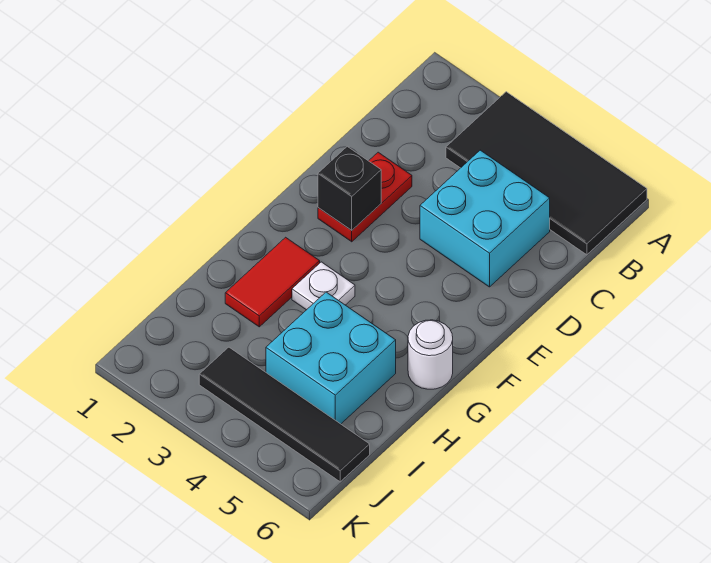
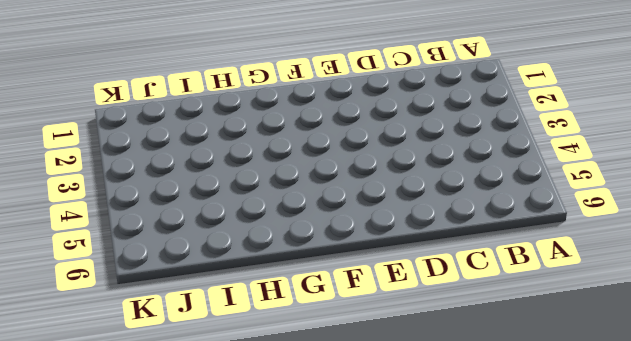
none -> black 2x4 tile [446,92,647,255]
none -> cyan 2x2 brick [420,150,550,287]

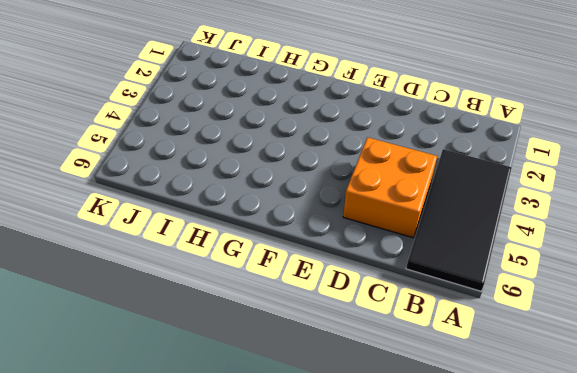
orange 2x2 brick [343,137,437,238] -> cyan 2x2 brick [420,150,550,287]
none -> red 1x2 plate [318,152,412,242]
none -> red 1x2 tile [225,237,320,327]

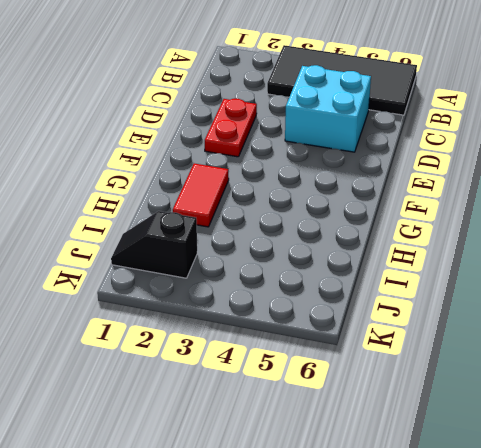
black 1x2 slope [111,211,197,278] -> none
none -> white 1x1 plate [292,262,355,310]
none -> white 1x1 round brick [408,320,453,389]

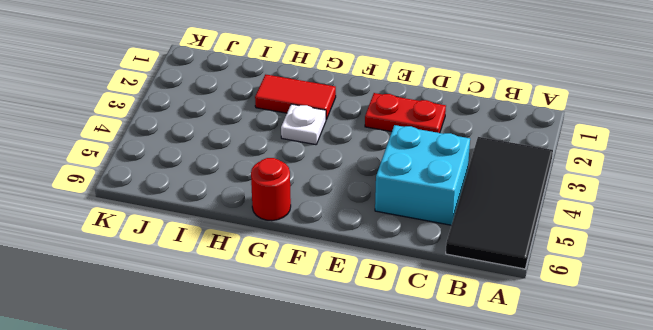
red 1x1 round brick [251,158,291,221] -> white 1x1 round brick [408,320,453,389]
none -> cyan 2x2 brick [266,292,396,424]
none -> black 1x4 tile [199,347,370,482]

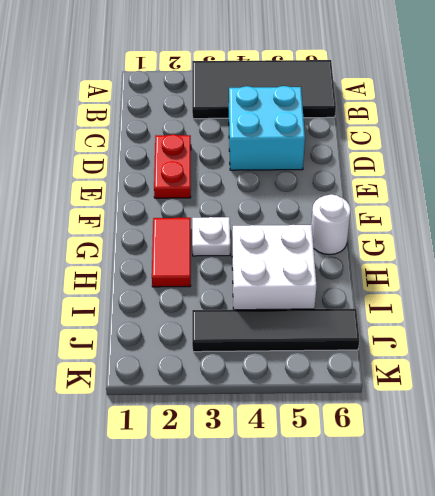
white 2x2 brick [232,225,317,310] -> cyan 2x2 brick [266,292,396,424]
none -> black 1x1 brick [318,146,381,230]

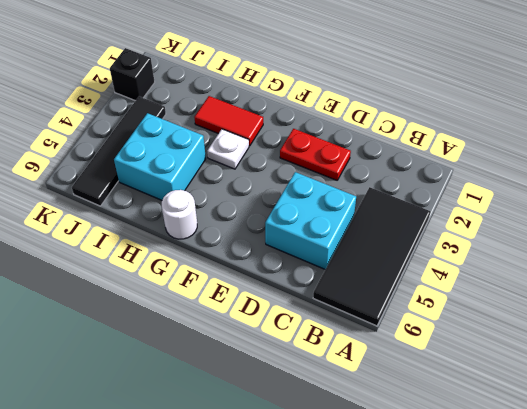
black 1x1 brick [110,48,155,101] -> black 1x1 brick moved to [318,146,381,230]

